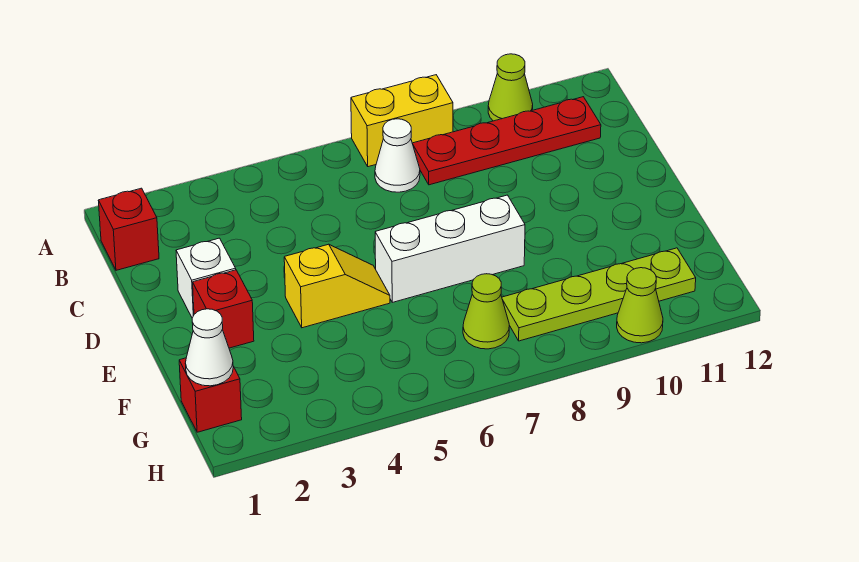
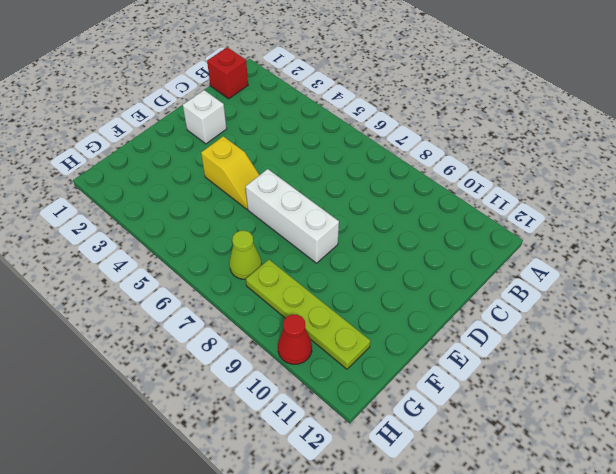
red 1x1 cone [278,314,312,364] -> lime 1x1 cone [617,268,663,343]
none -> yellow 1x2 brick [351,75,453,167]
none -> lime 1x1 cone [488,54,533,121]
none -> white 1x1 cone [375,119,420,192]

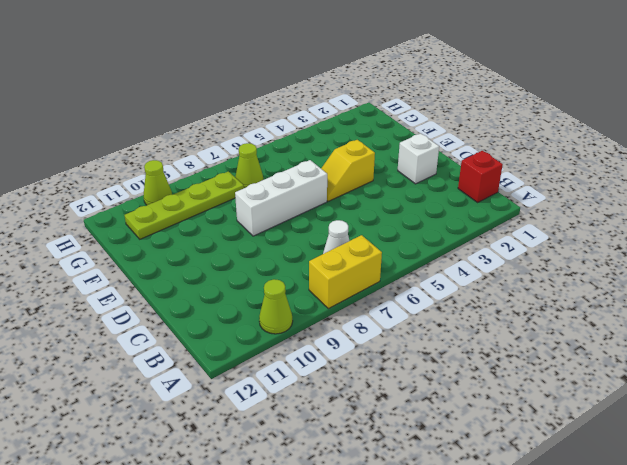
none -> red 1x4 plate [412,97,601,185]
none -> red 1x1 brick [193,270,254,348]
none -> red 1x1 brick [179,358,242,432]

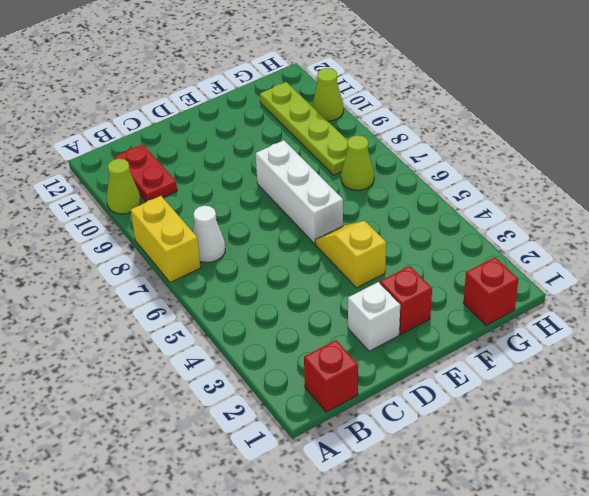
red 1x2 plate [114,144,177,202] -> red 1x4 plate [412,97,601,185]
none -> white 1x1 cone [185,309,233,386]

